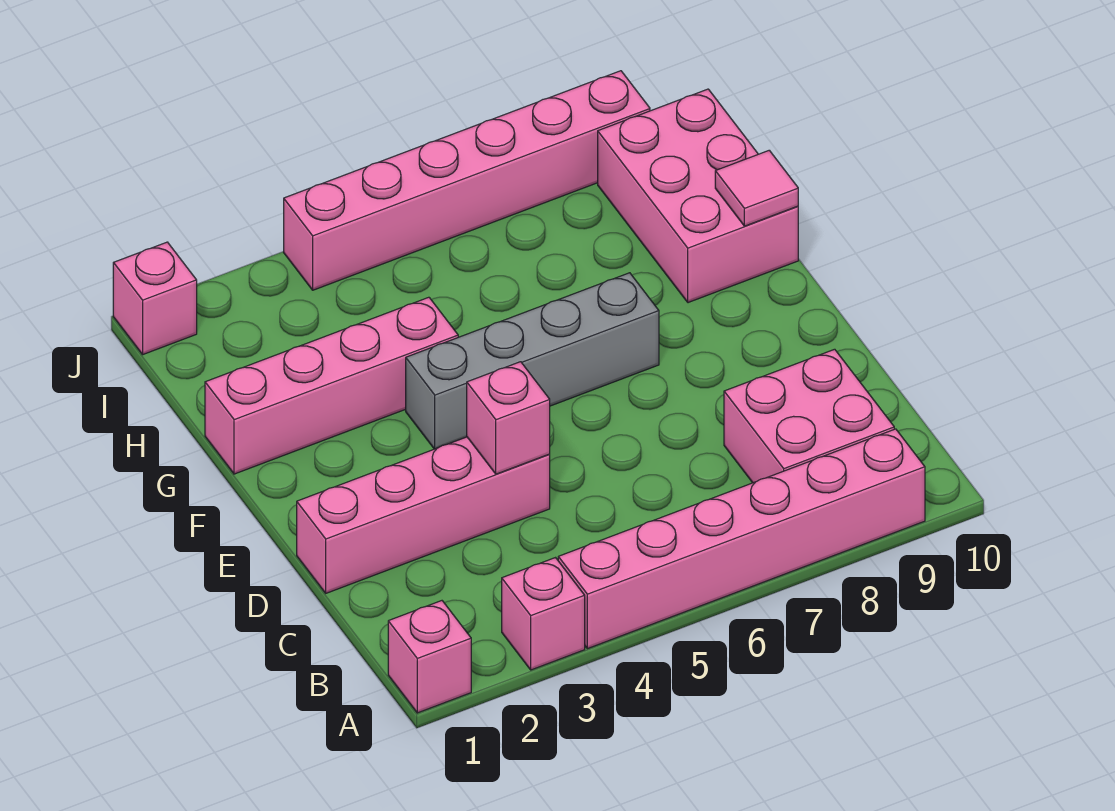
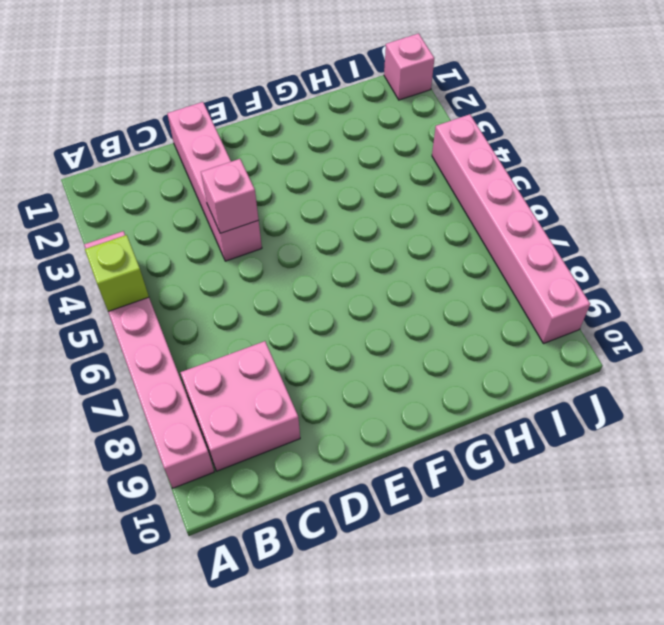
lime 1x1 brick [85,235,149,311] -> none
none -> pink 1x1 brick [388,601,471,713]
none -> pink 1x1 brick [502,558,585,670]
none -> grey 1x4 brick [406,273,659,449]

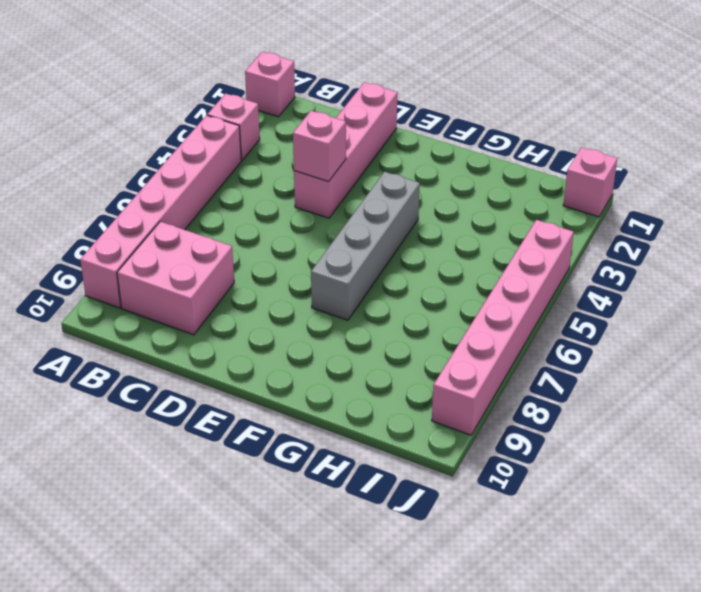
none -> pink 1x4 brick [205,297,458,474]
none -> pink 2x3 brick [598,89,798,303]
none -> pink 1x1 tile [715,150,798,226]

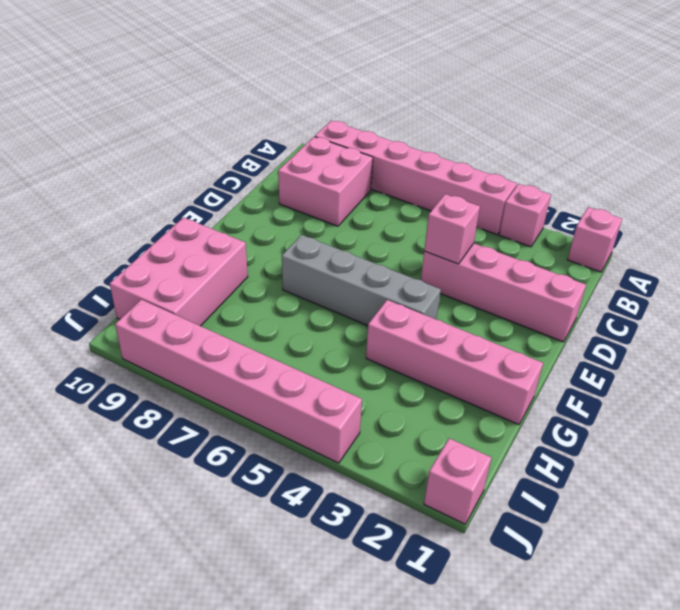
none -> pink 1x1 tile [715,150,798,226]

